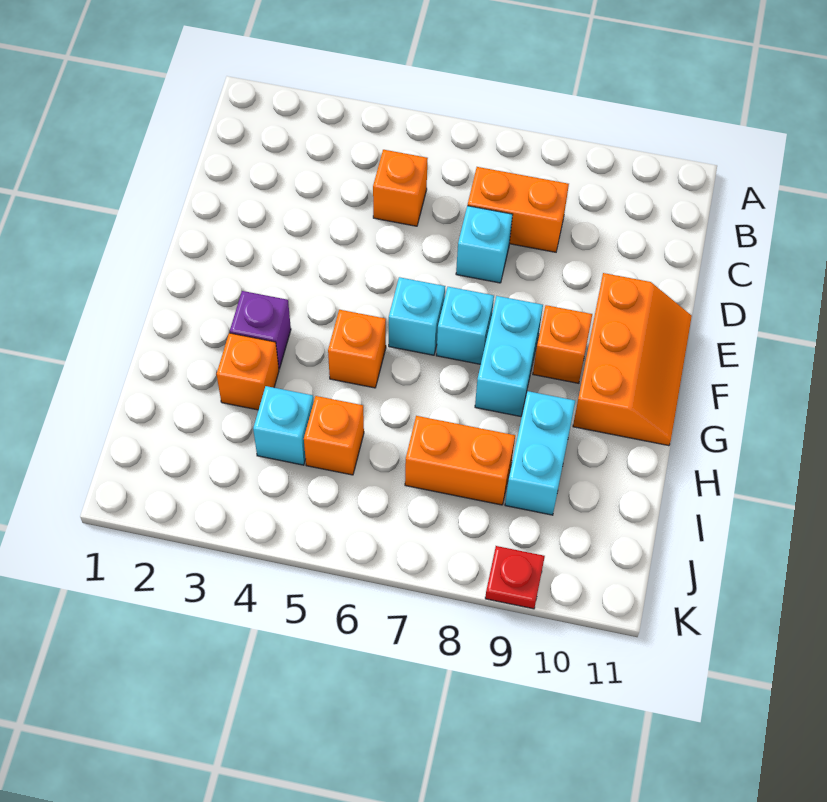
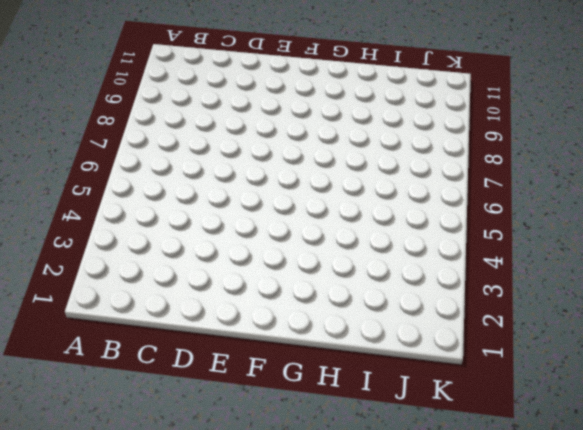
none -> orange 1x1 brick [373,150,428,226]
none -> orange 1x2 brick [468,167,569,252]
none -> cyan 1x1 brick [456,206,513,283]

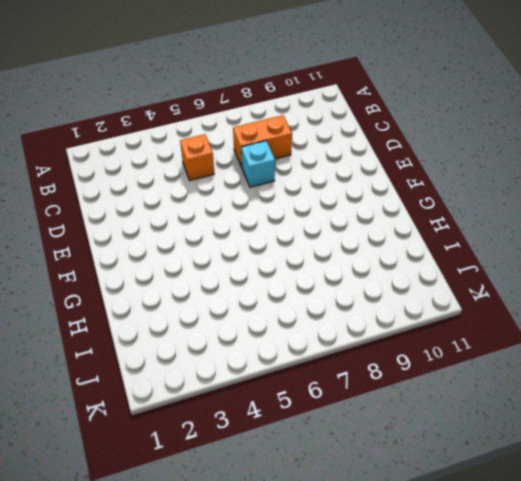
none -> orange 2x3 slope [573,273,692,446]
none -> cyan 1x1 brick [389,277,445,355]
none -> cyan 1x1 brick [436,287,494,364]

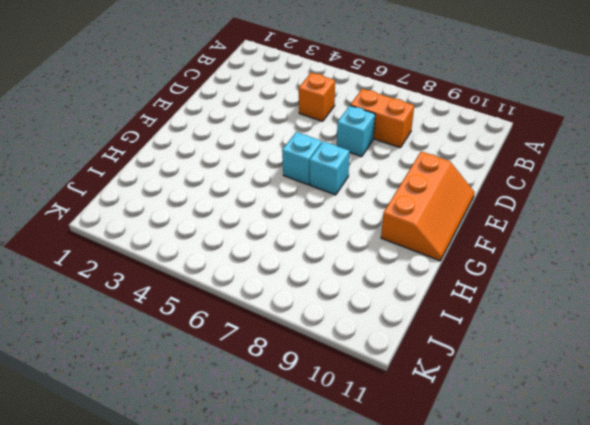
none -> cyan 1x2 brick [475,296,543,417]
none -> orange 1x1 brick [533,305,592,383]
none -> purple 1x1 brick [230,291,291,369]

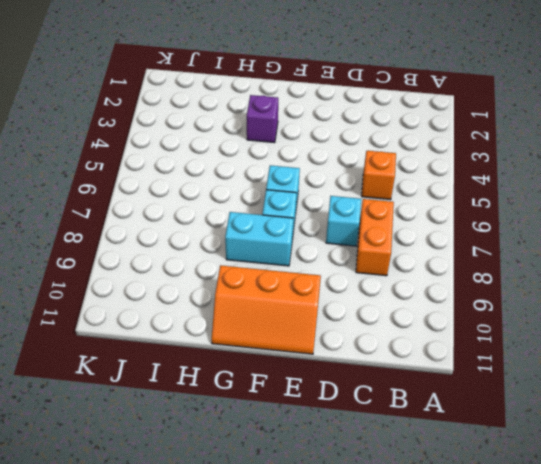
none -> orange 1x1 brick [533,305,592,383]
none -> orange 1x1 brick [328,310,386,388]
none -> orange 1x1 brick [216,333,279,410]

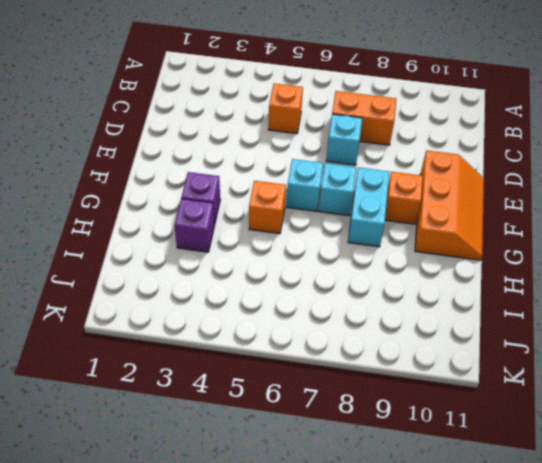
purple 1x1 brick [174,199,214,252] -> orange 1x1 brick [216,333,279,410]
none -> cyan 1x2 brick [505,391,575,515]
none -> cyan 1x1 brick [253,386,314,465]
none -> orange 1x1 brick [304,396,364,475]

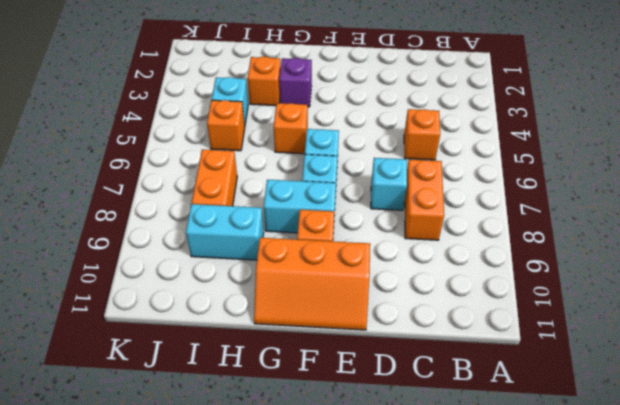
none -> red 1x1 plate [485,546,545,609]

